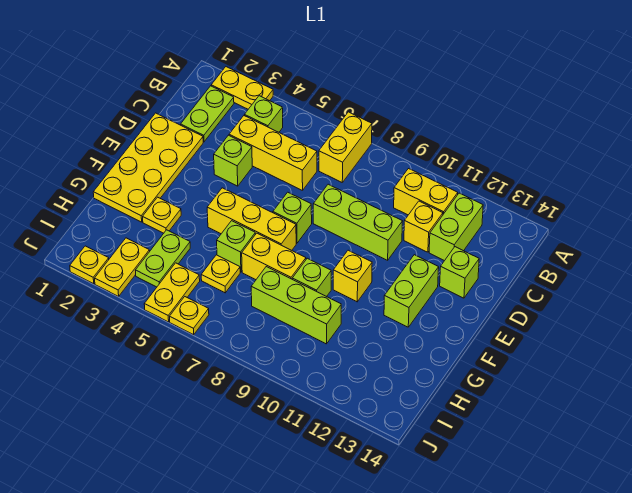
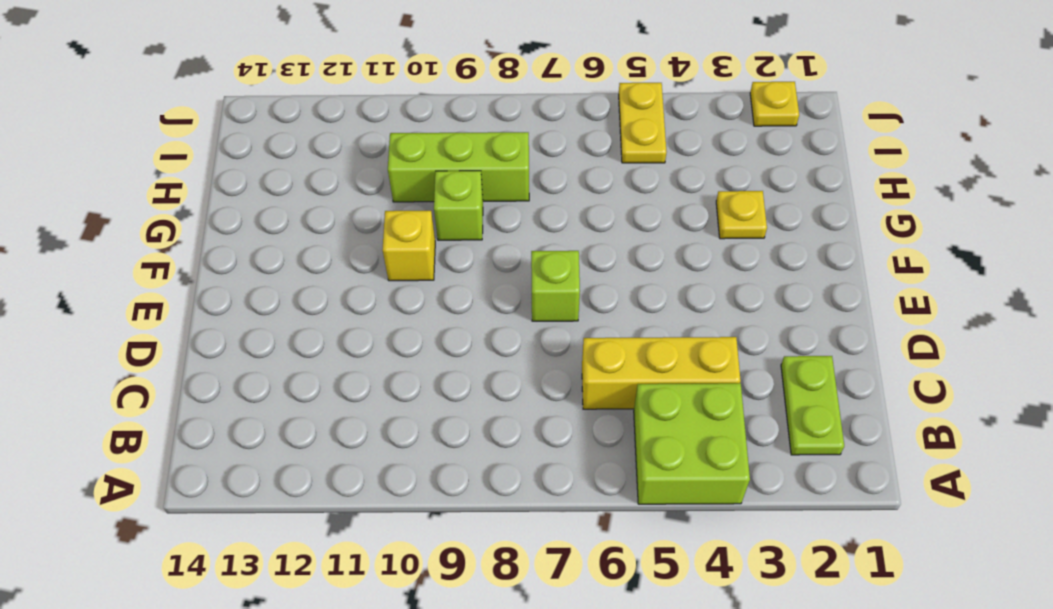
lime 2x2 brick [634,383,750,504] -> lime 1x1 brick [245,96,283,132]
none -> yellow 1x2 plate [211,67,273,109]
none -> yellow 1x2 brick [319,112,372,182]
none -> yellow 1x2 brick [394,169,458,215]

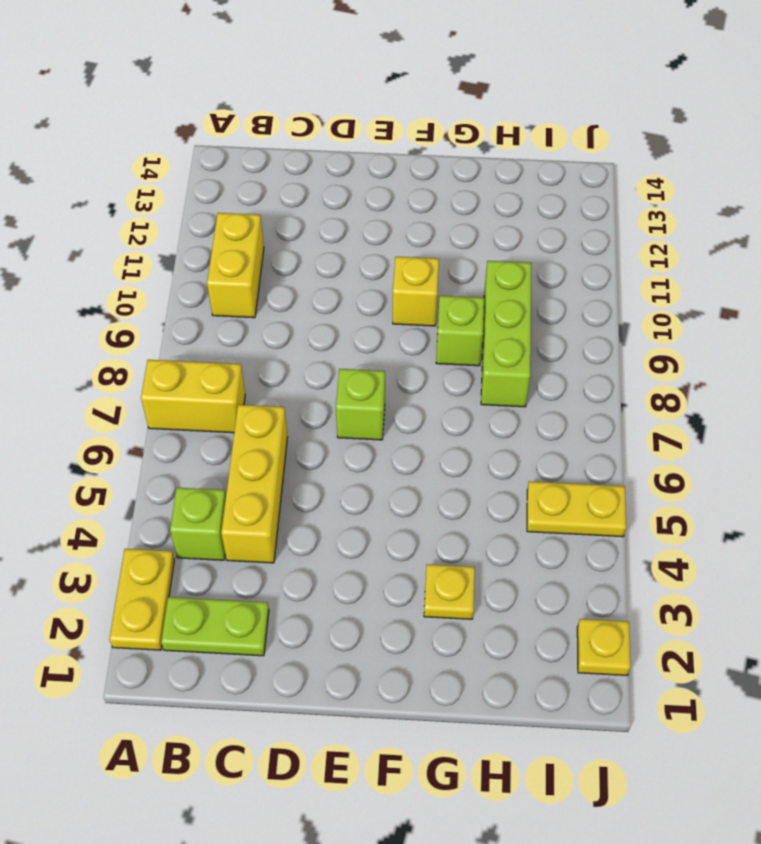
none -> lime 1x2 brick [429,193,483,261]
none -> yellow 1x1 brick [404,201,443,252]
none -> yellow 2x4 plate [93,113,203,222]

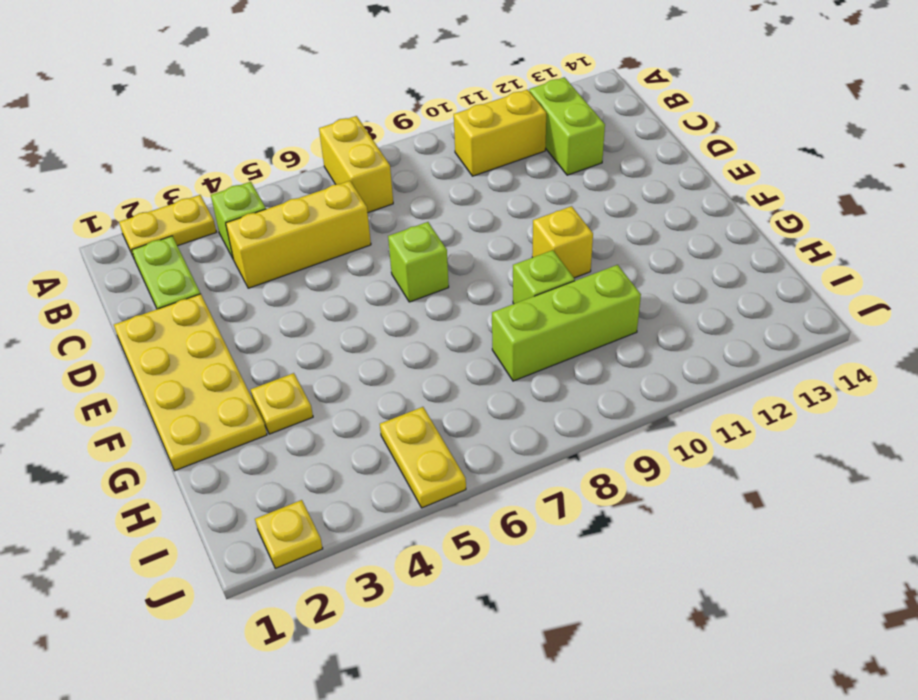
none -> yellow 1x1 brick [404,201,443,252]
none -> lime 1x1 brick [214,135,252,186]
none -> lime 1x3 brick [313,184,403,260]

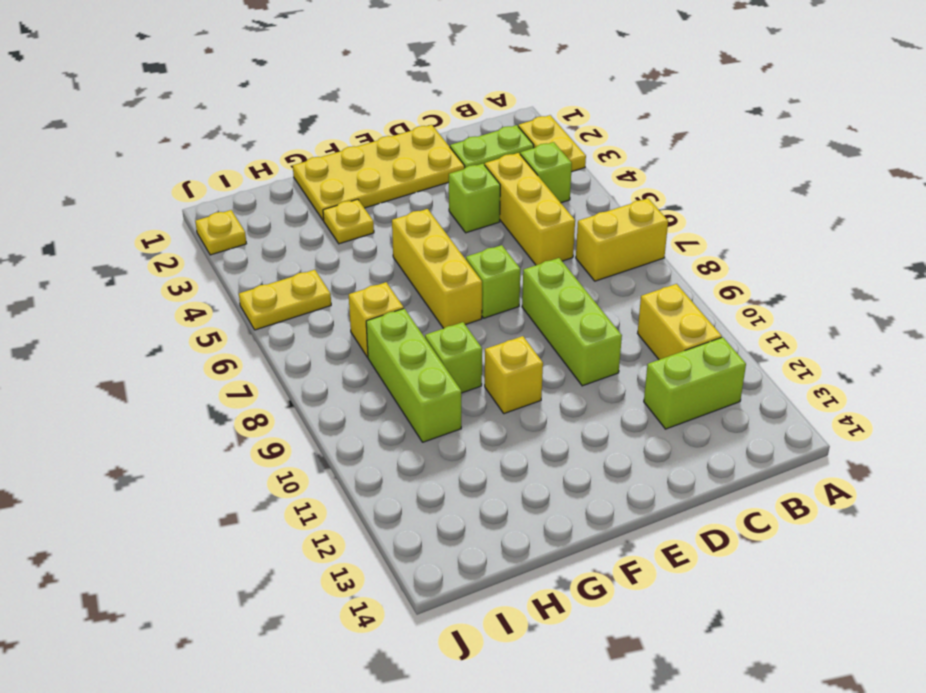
yellow 1x1 brick [349,282,404,357] -> yellow 1x1 brick moved to [404,201,443,252]
none -> lime 1x1 brick [440,247,479,298]
none -> lime 1x2 brick [384,255,439,327]
none -> lime 1x1 brick [217,221,255,272]

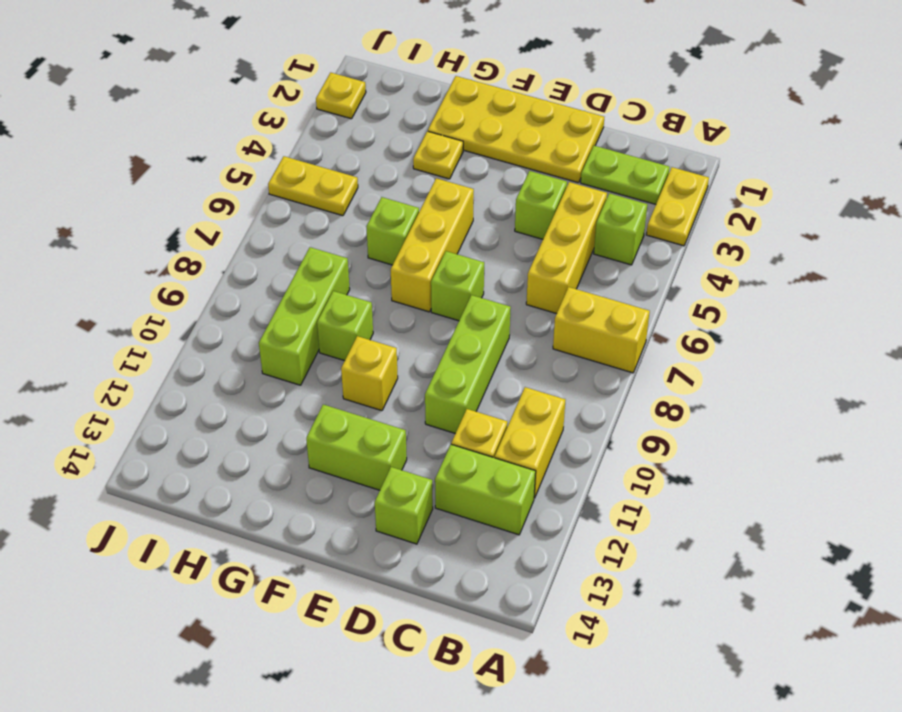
none -> yellow 1x2 brick [242,233,306,280]
none -> lime 1x2 plate [135,230,190,287]
none -> yellow 1x1 plate [201,255,240,293]

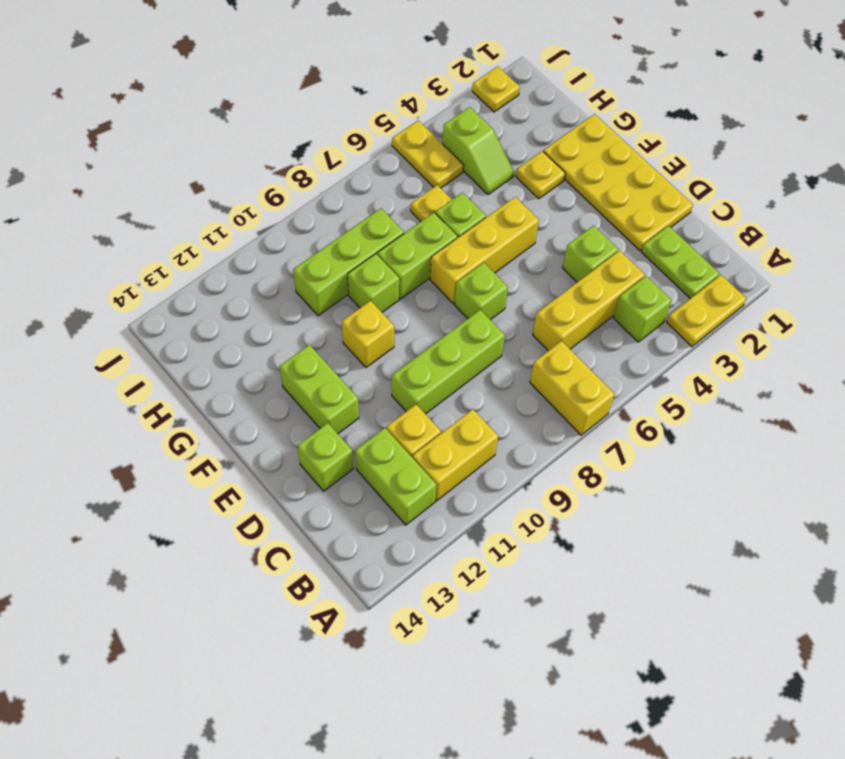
lime 1x2 brick [377,213,458,299] -> yellow 1x2 brick [242,233,306,280]
lime 1x2 slope [443,107,514,195] -> lime 1x2 plate [135,230,190,287]
none -> yellow 1x2 plate [95,238,150,296]
none -> yellow 1x1 plate [170,297,209,335]

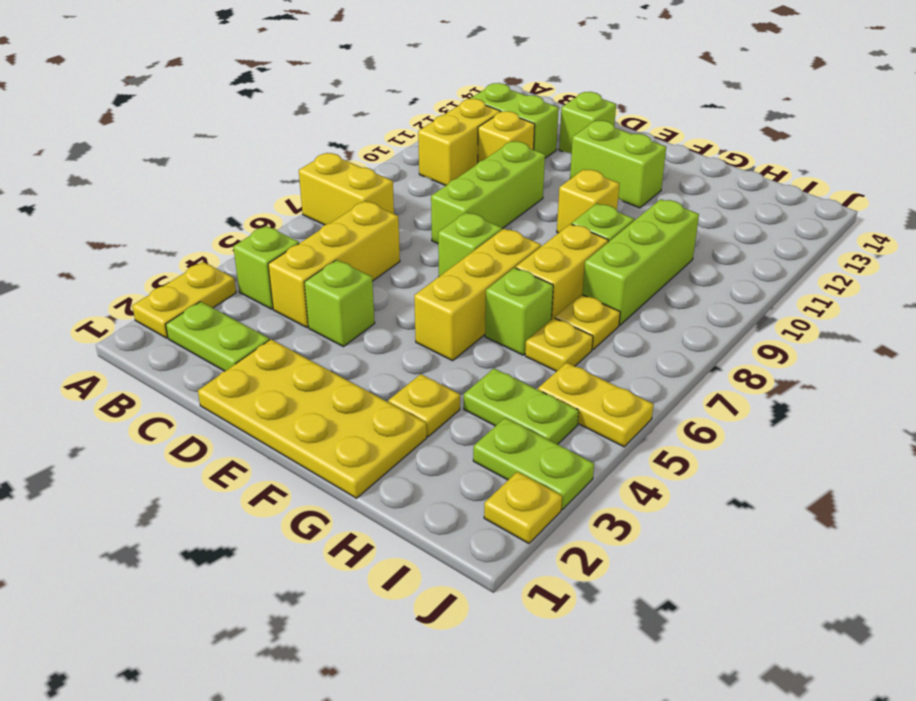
yellow 1x1 plate [555,294,620,350] -> yellow 1x1 plate moved to [170,297,209,335]
lime 1x2 plate [473,418,594,510] -> yellow 1x2 plate [95,238,150,296]

